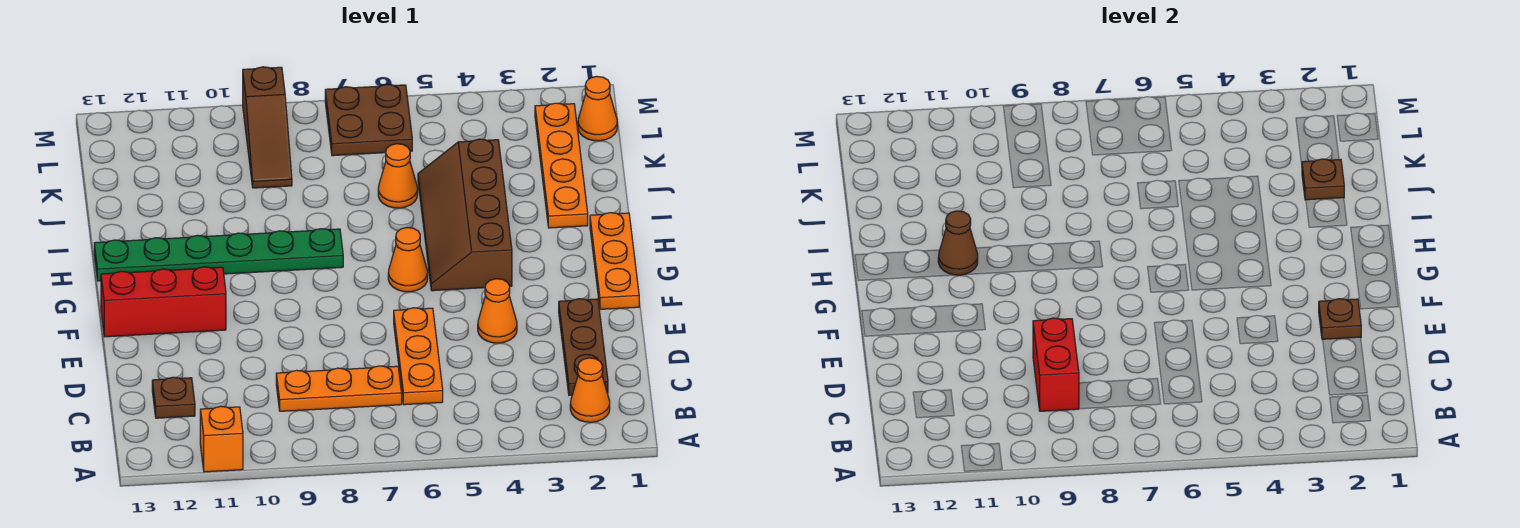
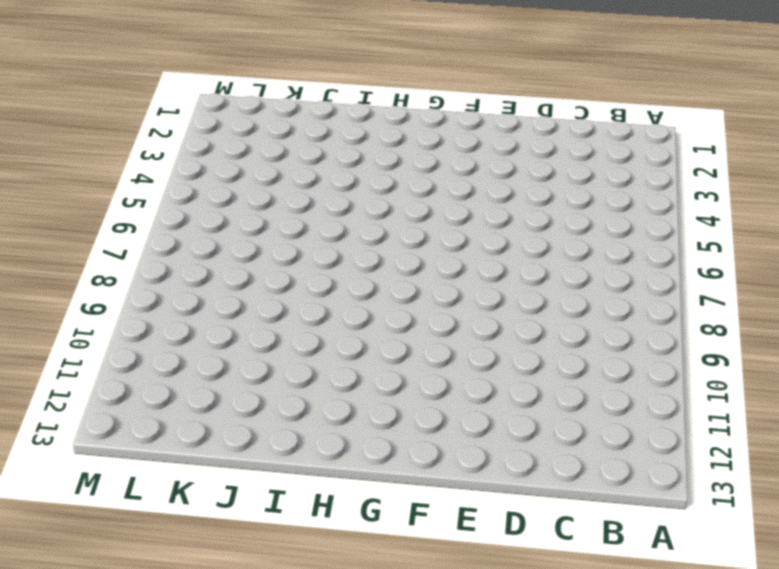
none -> orange 1x1 brick [200,406,243,472]
none -> orange 1x1 cone [570,358,610,422]
none -> brown 1x3 plate [559,299,608,395]

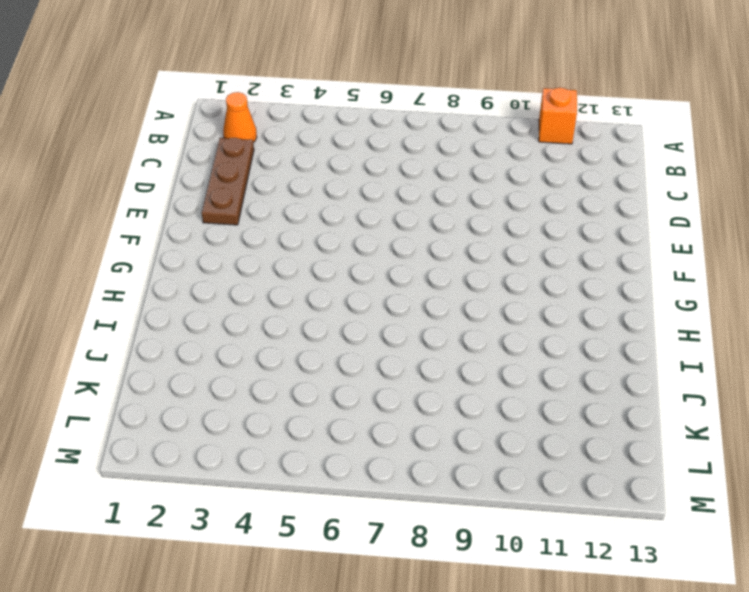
none -> orange 1x3 plate [394,308,443,405]
none -> orange 1x3 plate [276,366,402,411]
none -> brown 1x1 plate [152,377,195,418]

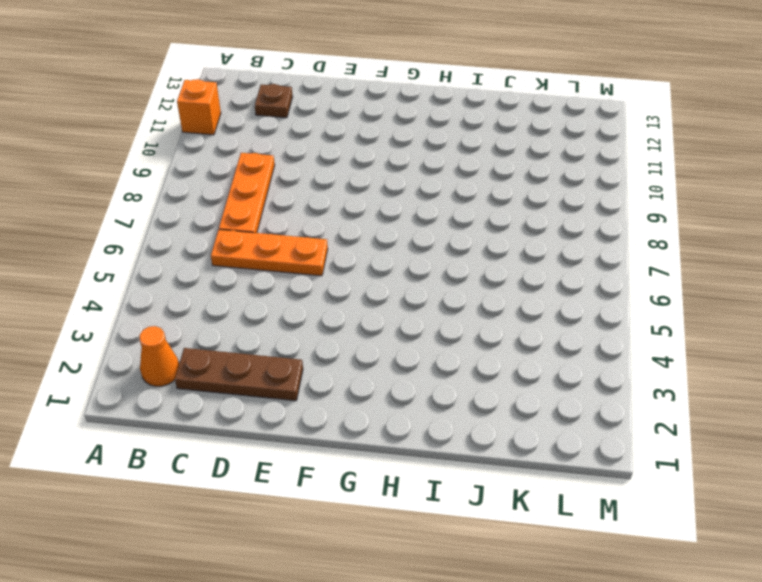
none -> orange 1x1 cone [478,279,517,343]
none -> orange 1x3 plate [590,213,639,309]
none -> red 1x3 brick [101,267,226,337]

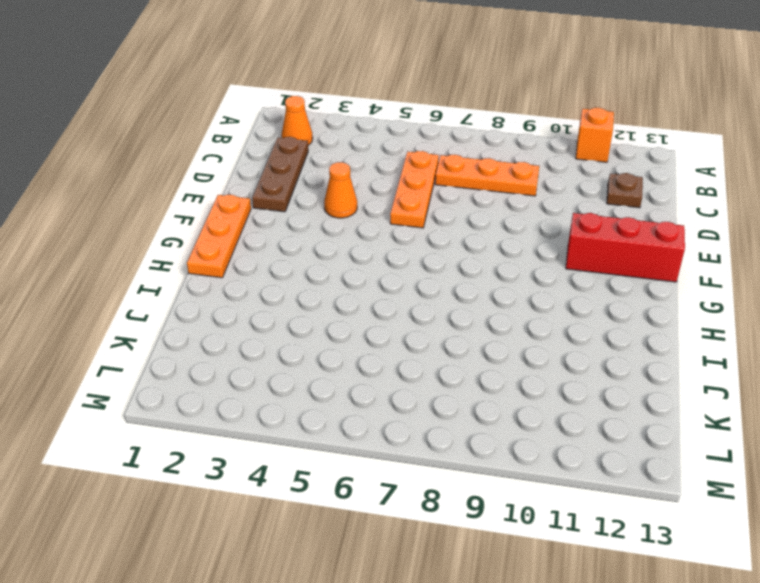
none -> brown 2x4 slope [418,139,512,291]
none -> orange 1x1 cone [388,228,428,292]
none -> green 1x6 plate [94,229,343,281]

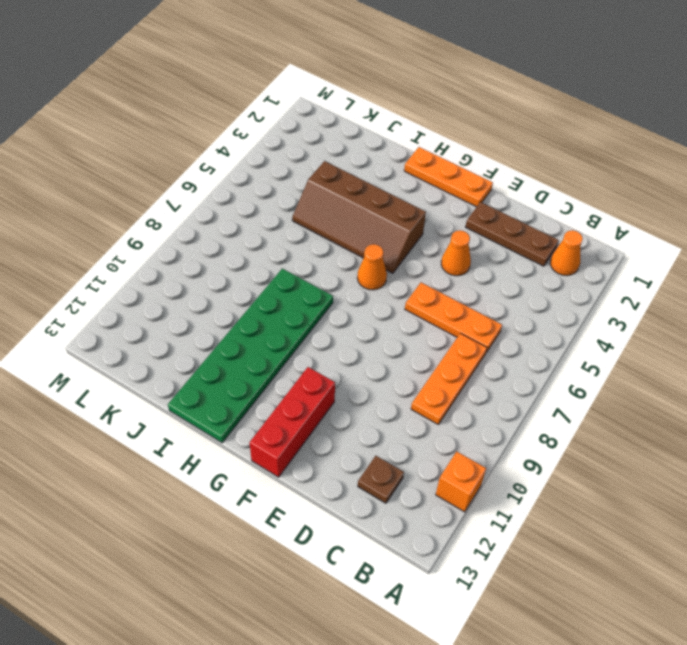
green 2x6 plate [168,268,333,443] -> green 1x6 plate [94,229,343,281]
none -> orange 1x4 plate [535,103,588,228]
none -> orange 1x1 cone [378,144,418,208]
none -> brown 1x3 slope [243,67,292,188]

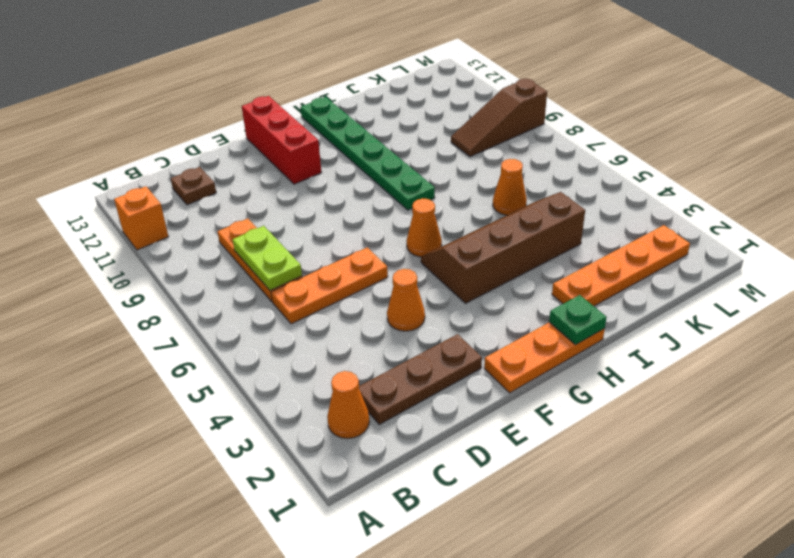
lime 1x2 plate [233,226,302,291] -> none
green 1x1 plate [549,295,607,345] -> none
none -> orange 1x1 cone [578,76,617,141]
none -> brown 2x2 plate [325,84,412,156]
none -> red 1x2 brick [1033,318,1079,411]

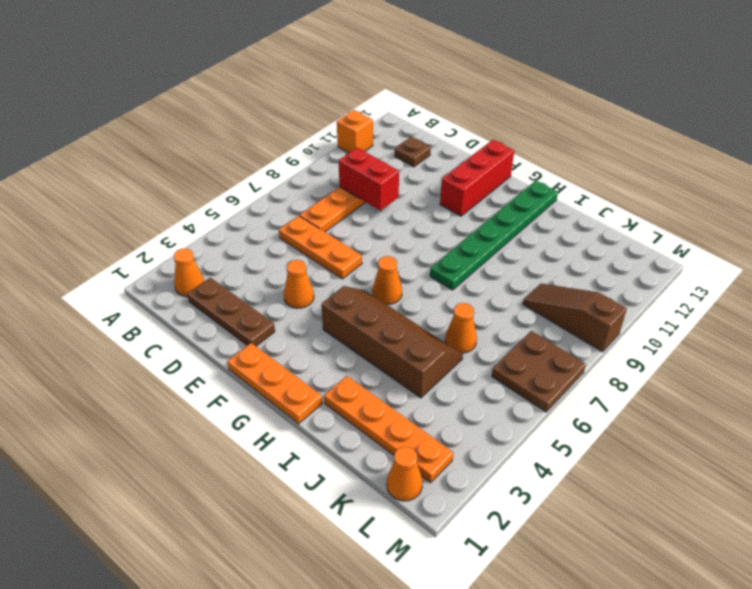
none -> brown 1x1 plate [1319,299,1361,340]
none -> brown 1x1 cone [938,211,978,275]
none -> brown 1x1 plate [1302,159,1344,200]

